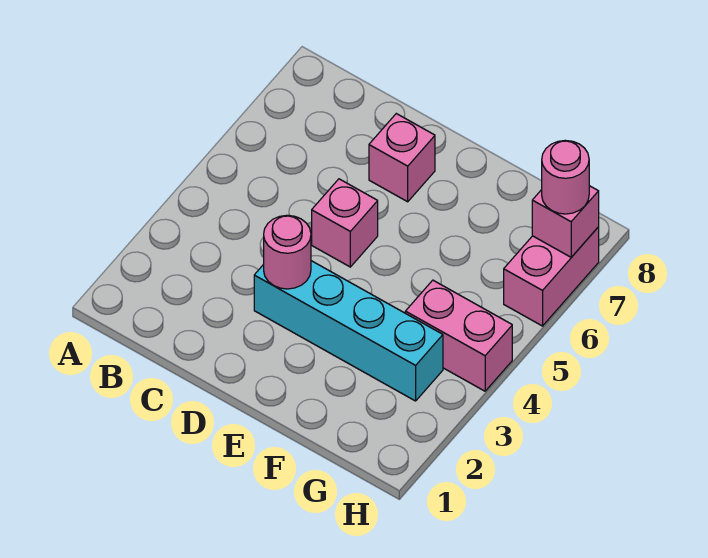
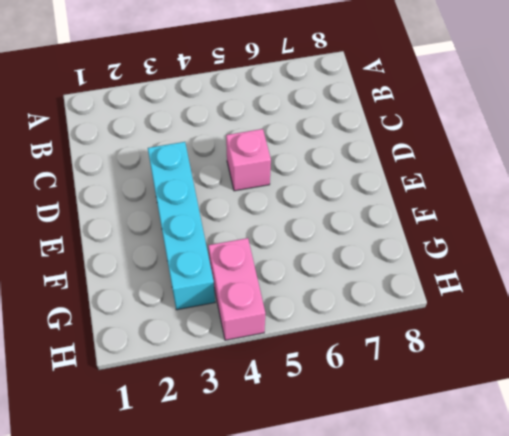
none -> pink 1x1 brick [369,114,435,202]
none -> pink 1x2 brick [504,227,599,326]

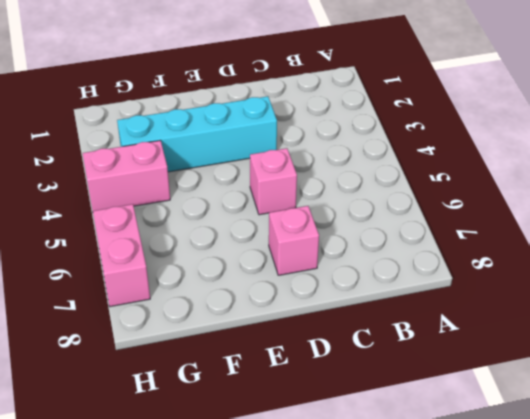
none -> pink 1x1 round brick [264,215,311,289]
none -> pink 1x1 brick [532,186,599,257]

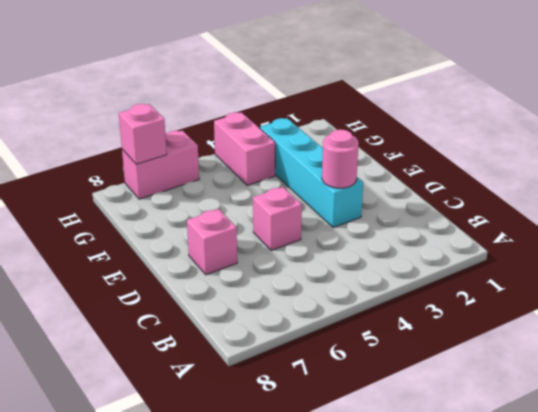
none -> pink 1x1 round brick [542,140,589,214]

